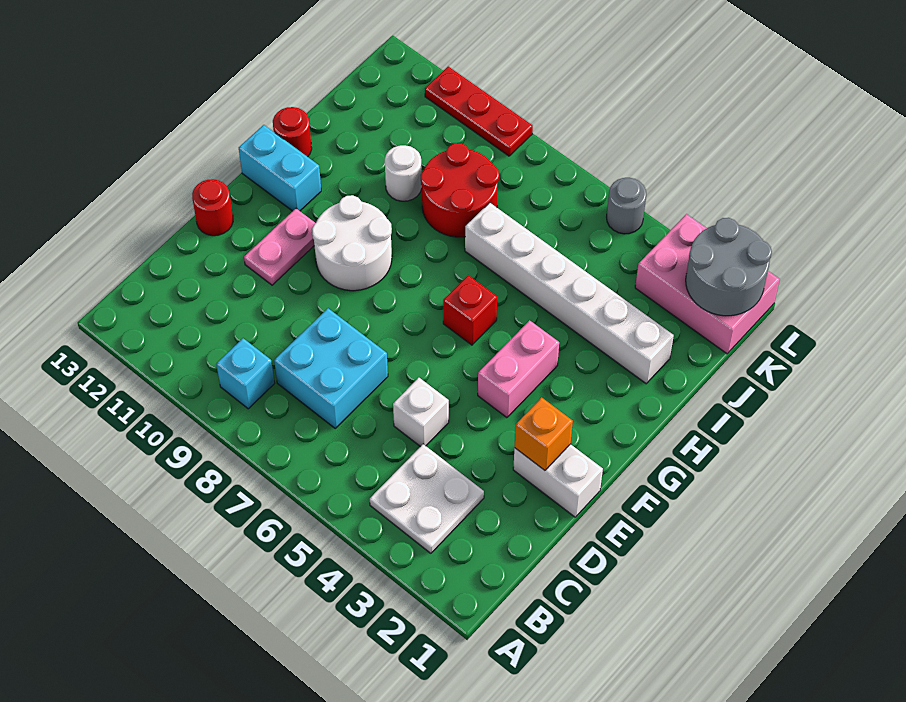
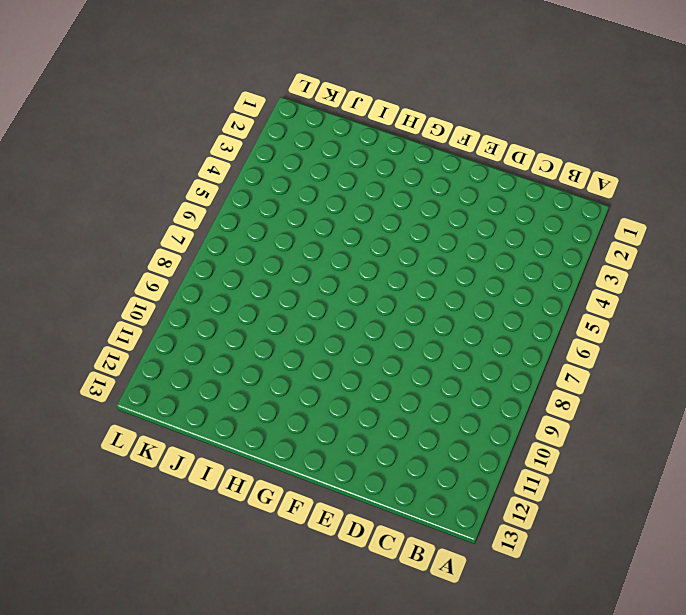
none -> white 2x2 plate [370,444,484,553]
none -> cyan 1x1 brick [216,338,275,409]
none -> cyan 2x2 brick [274,308,388,428]

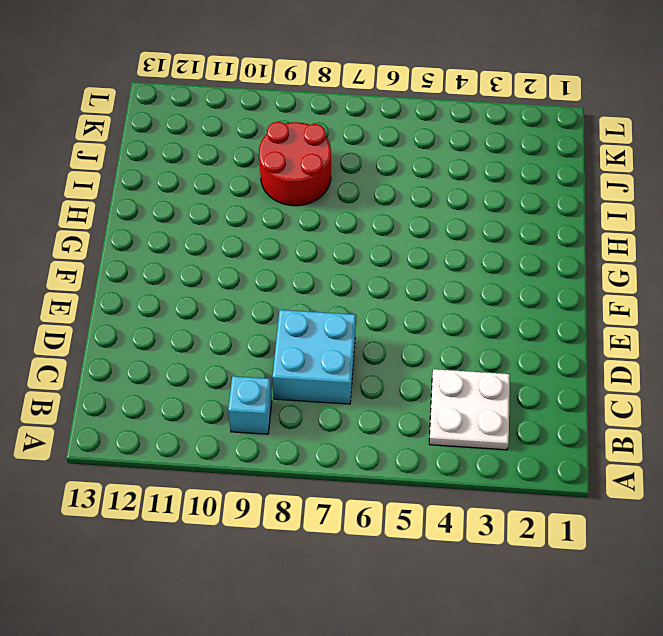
none -> white 1x1 brick [393,378,449,447]
none -> white 1x2 brick [513,444,603,517]
none -> pink 1x2 plate [244,209,315,285]

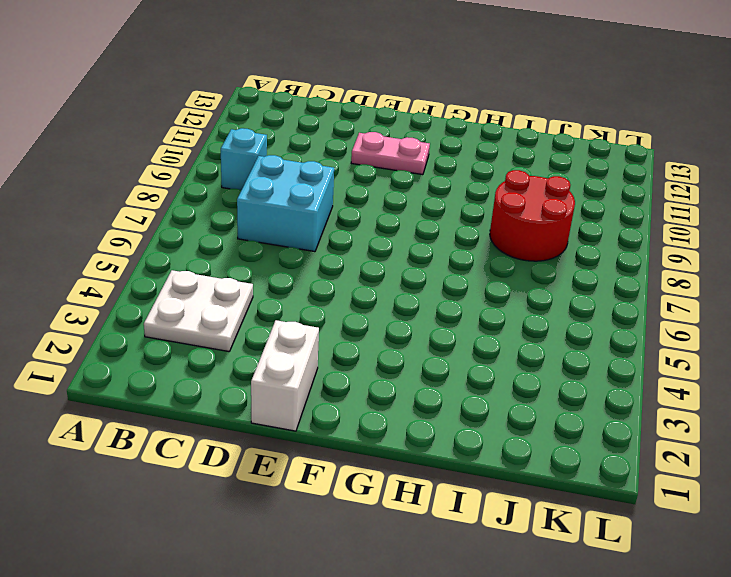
none -> white 1x1 brick [393,378,449,447]
none -> red 1x1 round brick [192,179,233,236]
none -> pink 1x2 brick [478,320,559,418]

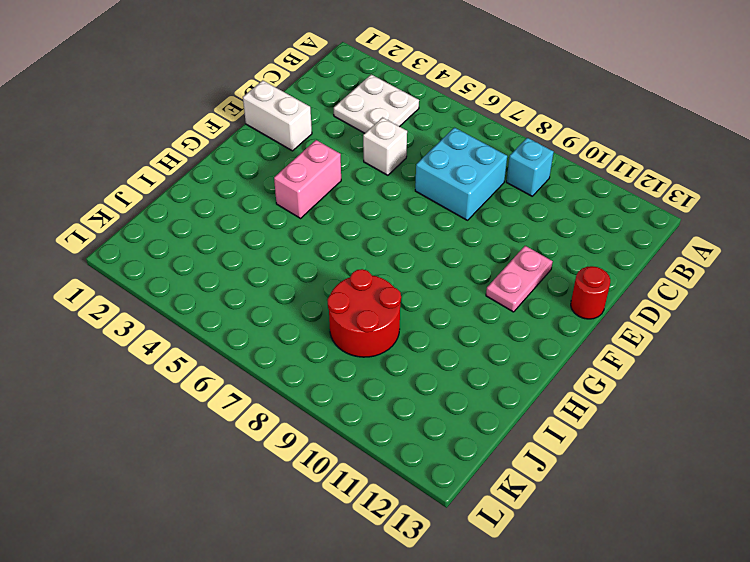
none -> white 2x2 round brick [312,195,392,291]
none -> red 1x1 brick [443,275,497,345]
none -> cyan 1x2 brick [239,125,321,211]

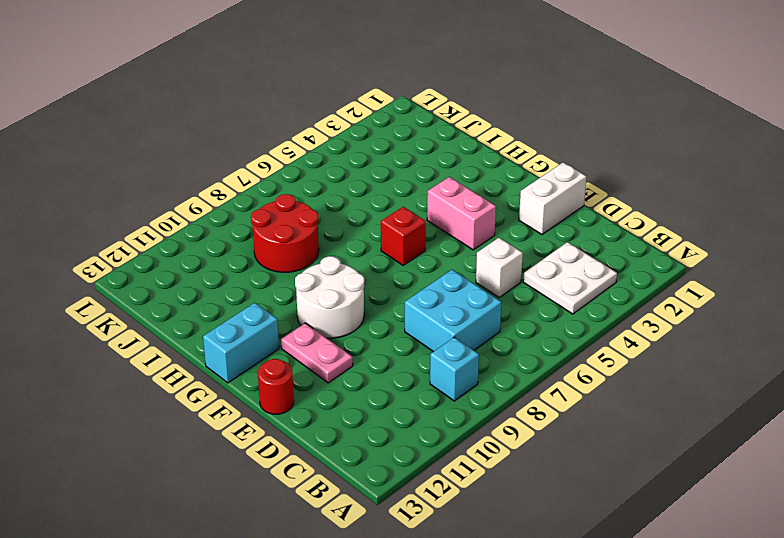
none -> red 1x1 round brick [273,107,312,157]
none -> white 1x6 brick [465,203,674,384]
none -> white 1x1 round brick [385,145,422,201]

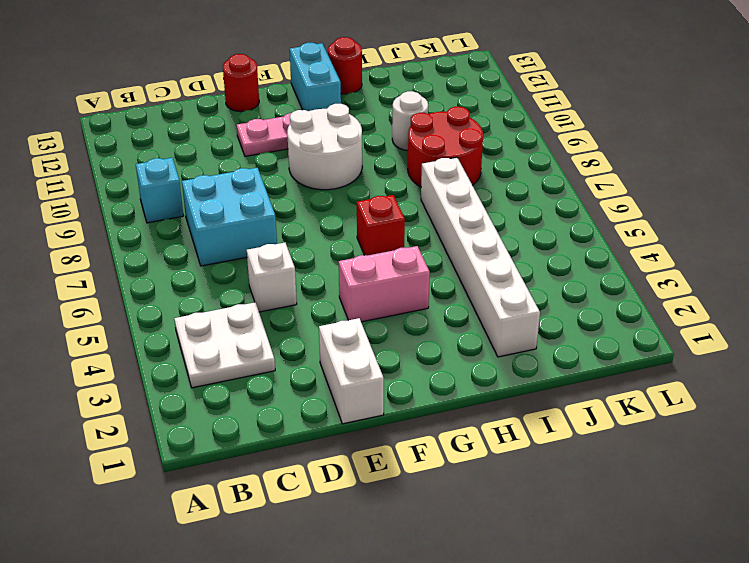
none -> pink 2x3 brick [635,214,780,354]
none -> grey 1x1 round brick [607,178,646,234]
none -> red 1x3 plate [425,67,533,156]

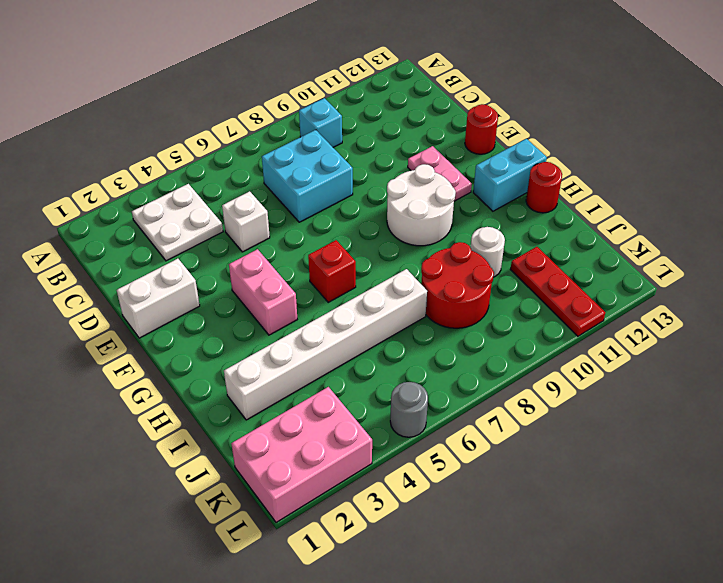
red 1x3 plate [510,247,605,336] -> red 1x3 plate turned to [425,67,533,156]
none -> orange 1x1 brick [515,397,573,470]
none -> grey 2x2 round brick [686,218,772,316]

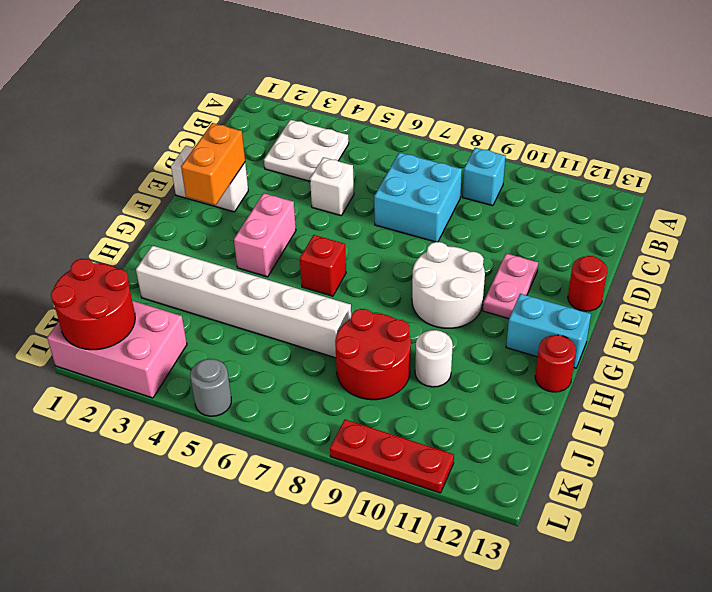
orange 1x2 brick [181,123,245,205] -> orange 1x1 brick [515,397,573,470]
red 2x2 round brick [51,259,135,350] -> grey 2x2 round brick [686,218,772,316]

